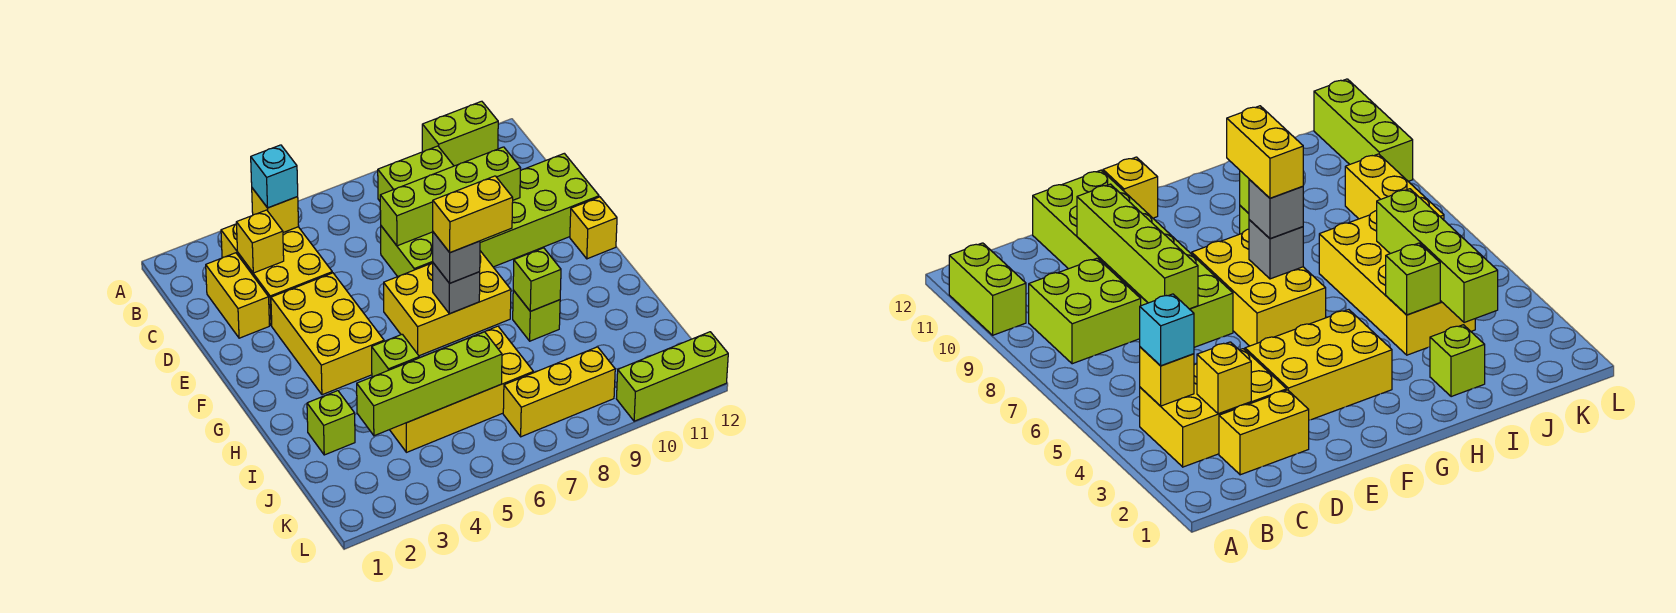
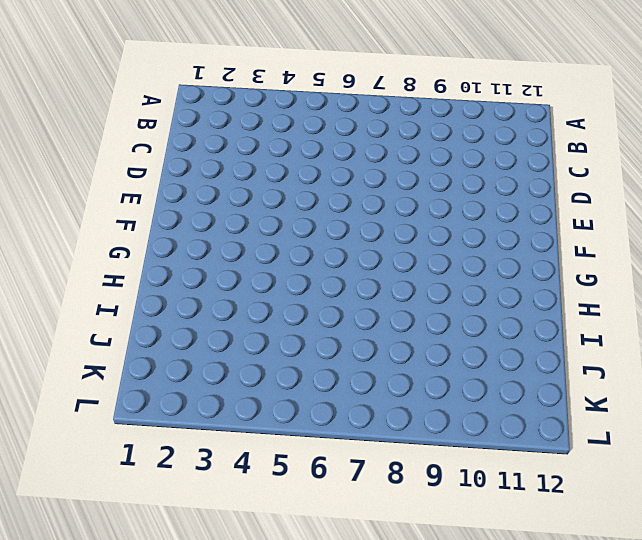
none -> lime 1x2 brick [422,101,498,166]
none -> yellow 2x3 brick [221,224,332,326]
none -> lime 2x2 brick [378,146,454,201]

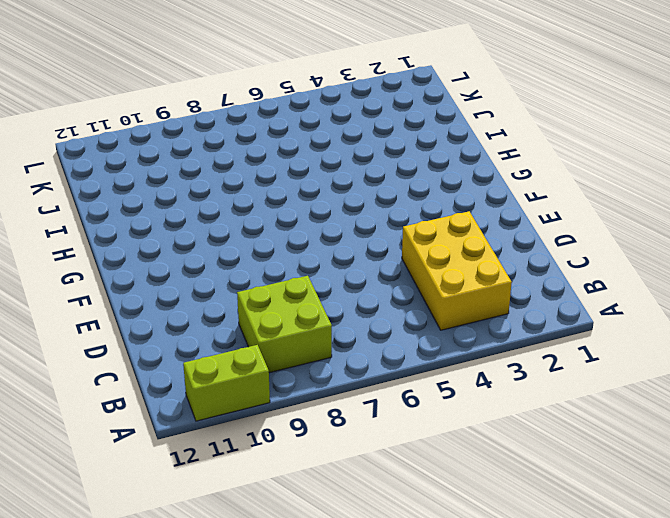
none -> yellow 1x2 brick [206,253,269,338]
none -> lime 2x6 brick [381,153,599,277]
none -> yellow 2x3 brick [271,273,384,395]

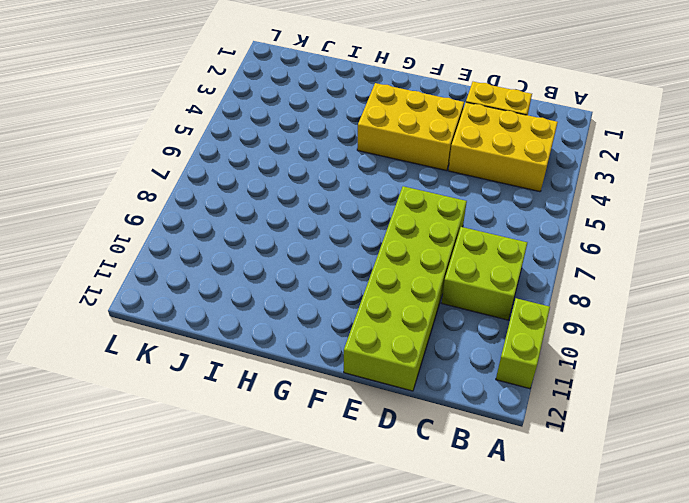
none -> yellow 2x3 brick [384,251,511,356]
none -> yellow 1x1 brick [570,197,617,259]
none -> lime 1x1 brick [513,290,560,341]

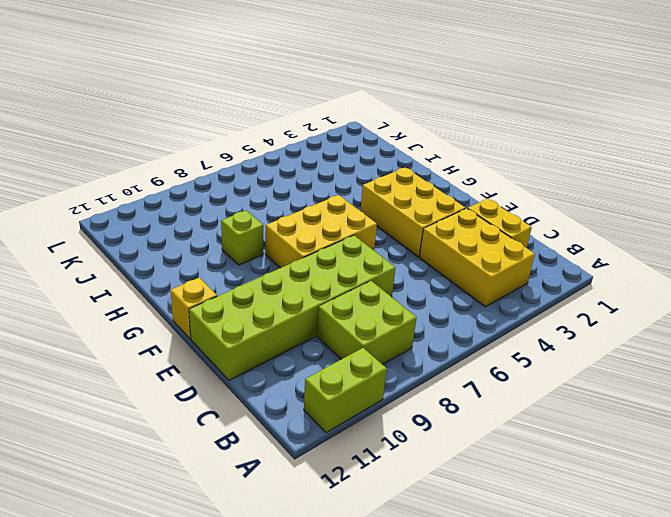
none -> lime 1x1 brick [307,391,355,455]
none -> yellow 2x4 brick [390,326,533,452]
none -> yellow 1x3 brick [503,347,615,437]

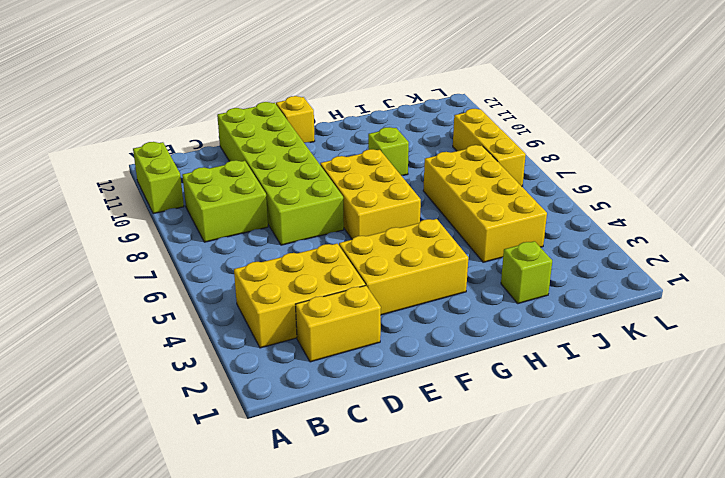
none -> lime 1x3 brick [616,332,728,421]
none -> yellow 1x1 brick [252,188,299,233]
none -> yellow 1x1 brick [236,210,284,273]

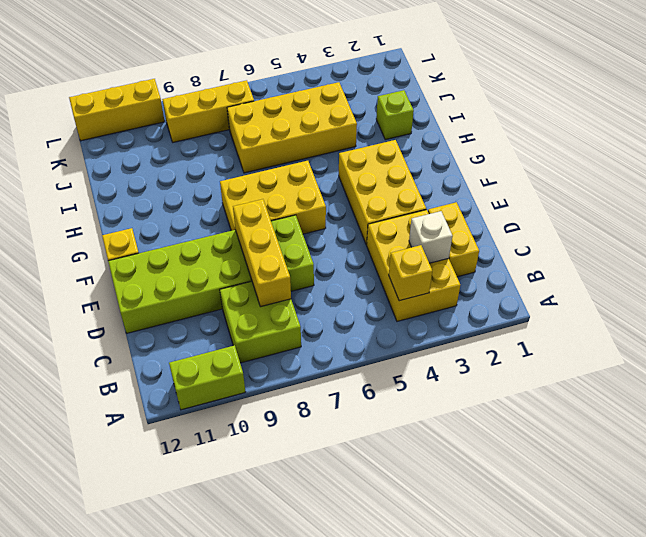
white 1x1 brick [409,211,452,263] -> yellow 1x1 brick [236,210,284,273]
yellow 1x3 brick [233,199,291,307] -> lime 1x4 brick [380,147,521,246]
yellow 1x3 brick [69,79,165,141] -> lime 1x3 brick [616,332,728,421]
none -> lime 1x1 brick [513,290,560,341]
none -> grey 1x1 brick [433,263,480,314]
none -> lime 1x1 brick [513,248,561,311]

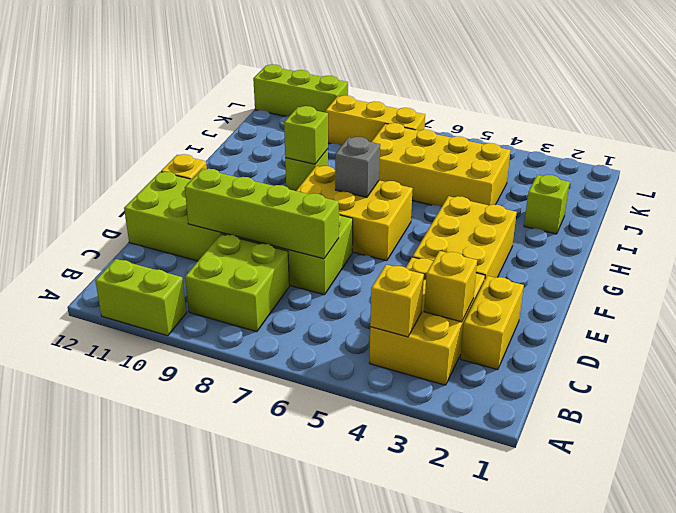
none -> lime 1x1 brick [372,334,419,377]
none -> lime 1x4 brick [357,332,502,436]
none -> cyan 1x1 brick [251,145,298,208]

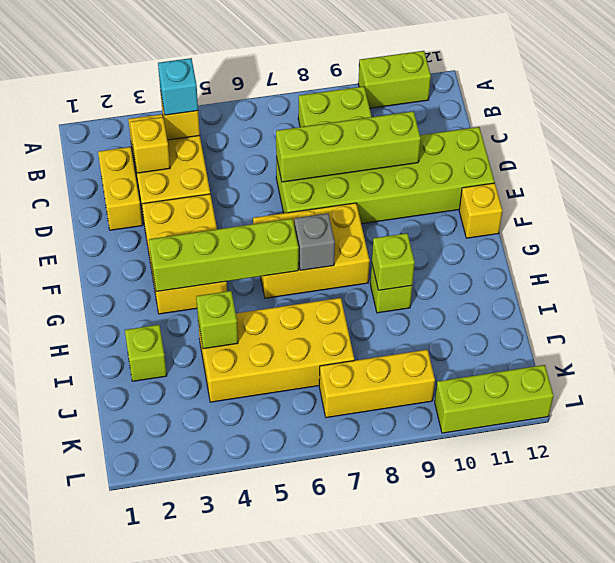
lime 1x4 brick [149,219,299,292] -> lime 1x4 brick moved to [357,332,502,436]
none -> grey 1x1 brick [433,232,480,283]
none -> yellow 1x2 brick [433,176,513,253]

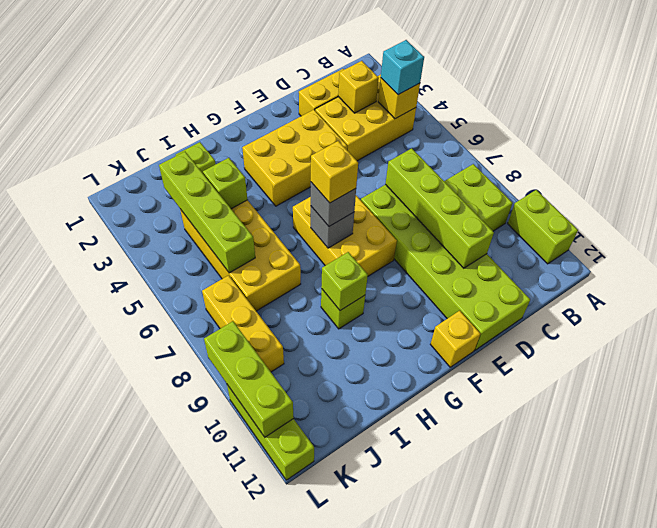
yellow 1x1 brick [311,141,358,203] -> yellow 1x2 brick [433,176,513,253]
lime 1x3 brick [204,321,294,437] -> none

